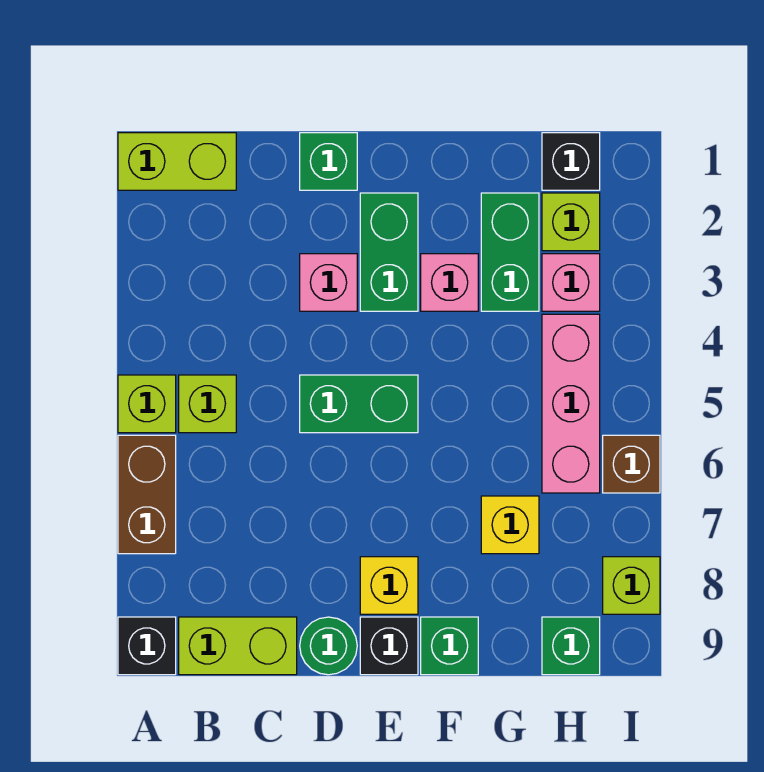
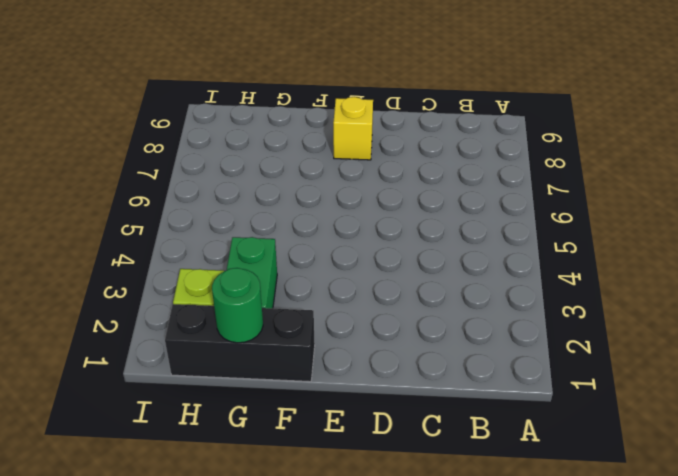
black 1x3 brick [165,304,315,382] -> black 1x1 brick [542,133,600,190]
green 1x1 round brick [212,268,263,343] -> green 1x1 round brick moved to [300,617,357,675]
none -> lime 1x2 brick [118,133,236,190]
none -> lime 1x1 brick [118,375,176,433]
none -> brown 1x2 brick [118,435,176,554]

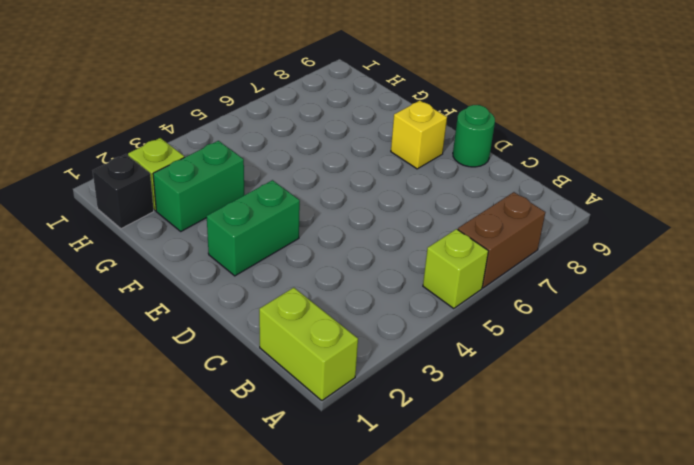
none -> black 1x1 brick [118,617,176,675]
none -> lime 1x1 brick [179,375,236,433]
none -> lime 1x2 brick [179,617,297,675]

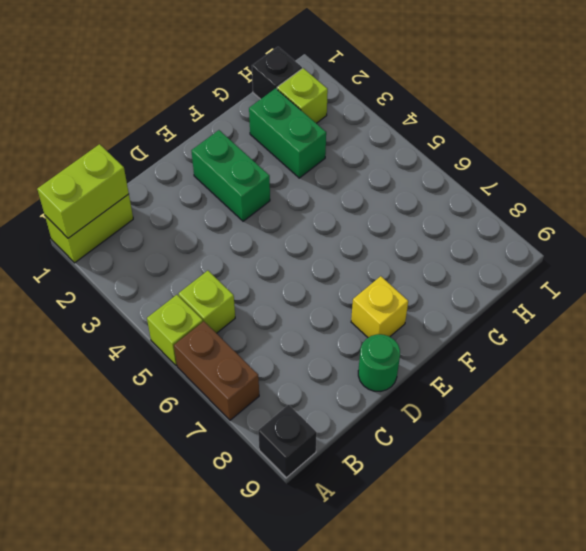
lime 1x2 brick [37,144,129,238] -> lime 1x2 brick moved to [179,617,297,675]
none -> green 1x1 brick [300,133,357,190]
none -> pink 1x1 brick [300,254,357,311]
none -> green 1x2 brick [300,375,418,433]

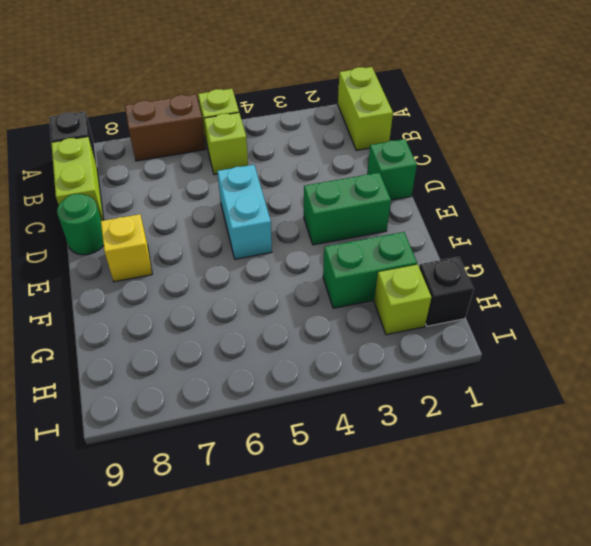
cyan 1x2 brick [217,165,272,259] -> green 1x2 brick [300,375,418,433]
none -> pink 1x1 brick [300,254,357,311]
none -> black 1x1 brick [360,617,418,675]
none -> pink 1x1 brick [421,254,478,311]

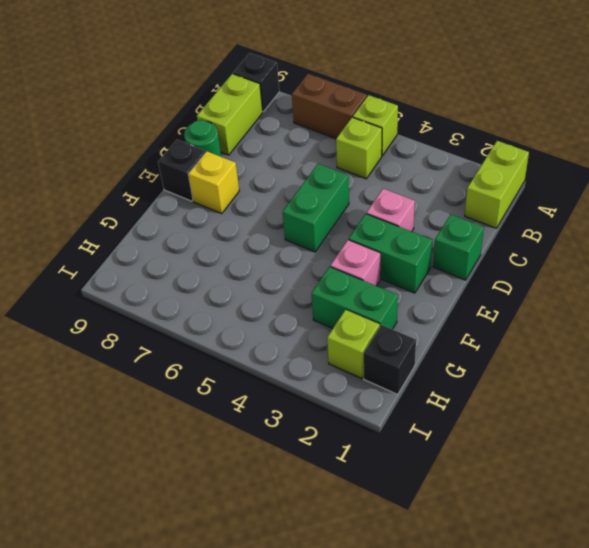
none -> green 1x1 brick [421,617,478,675]
none -> yellow 1x1 brick [481,496,539,554]
none -> pink 1x1 brick [542,254,600,311]

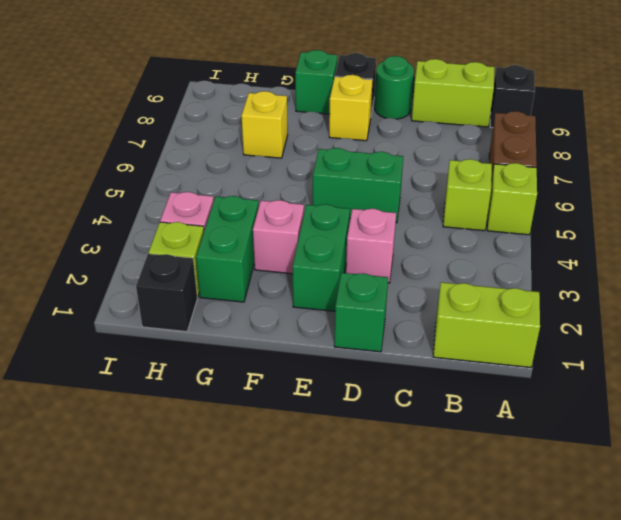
none -> pink 1x3 brick [542,314,600,493]
none -> green 1x1 brick [542,617,600,675]
none -> brown 1x1 brick [603,435,660,493]

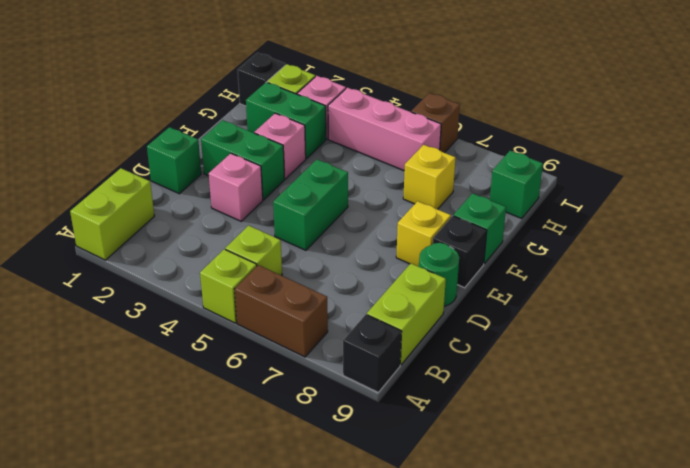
none -> lime 1x1 brick [603,557,660,614]

